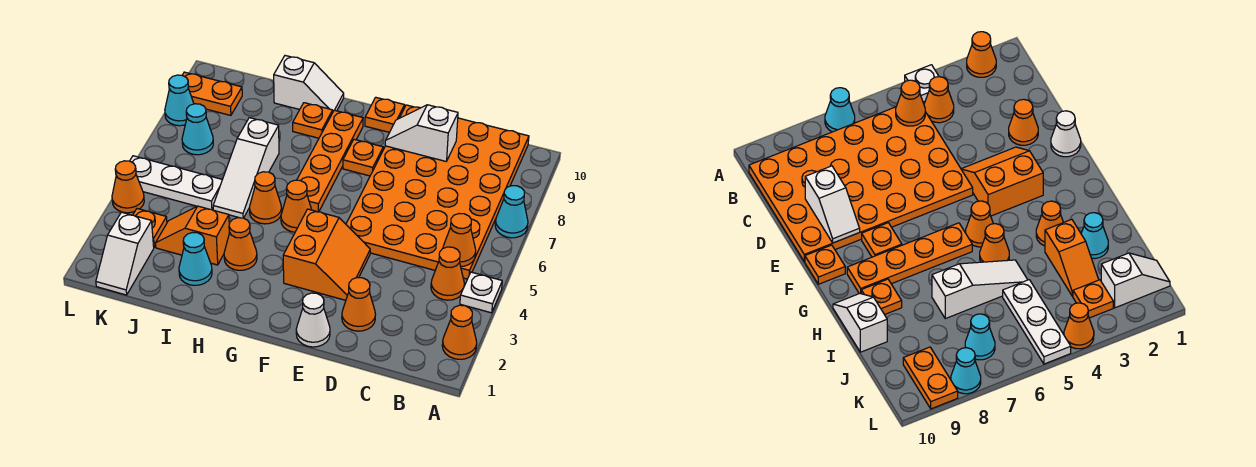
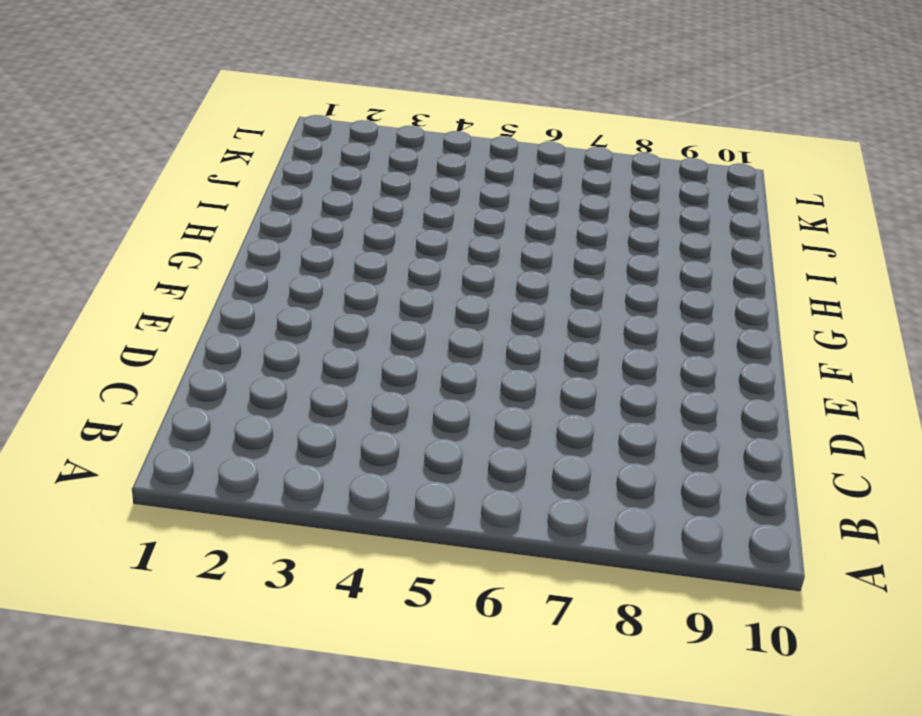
none -> orange 1x1 cone [442,305,477,359]
none -> white 1x1 plate [460,272,502,313]
none -> cyan 1x1 cone [495,186,528,238]

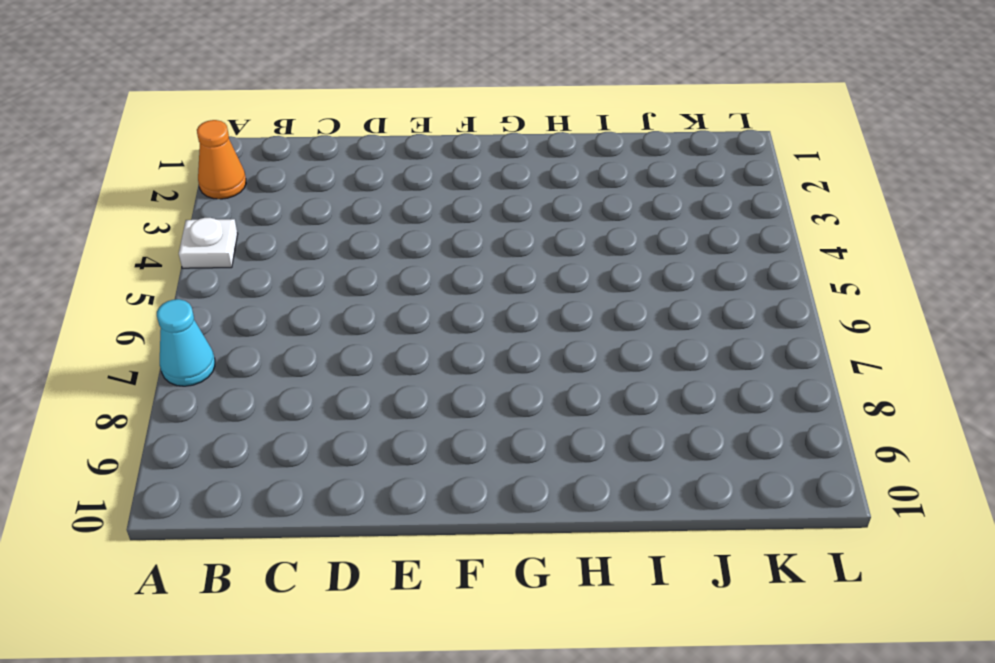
none -> orange 1x1 cone [431,247,464,300]
none -> orange 4x6 plate [346,105,529,279]
none -> orange 1x1 cone [342,278,375,331]

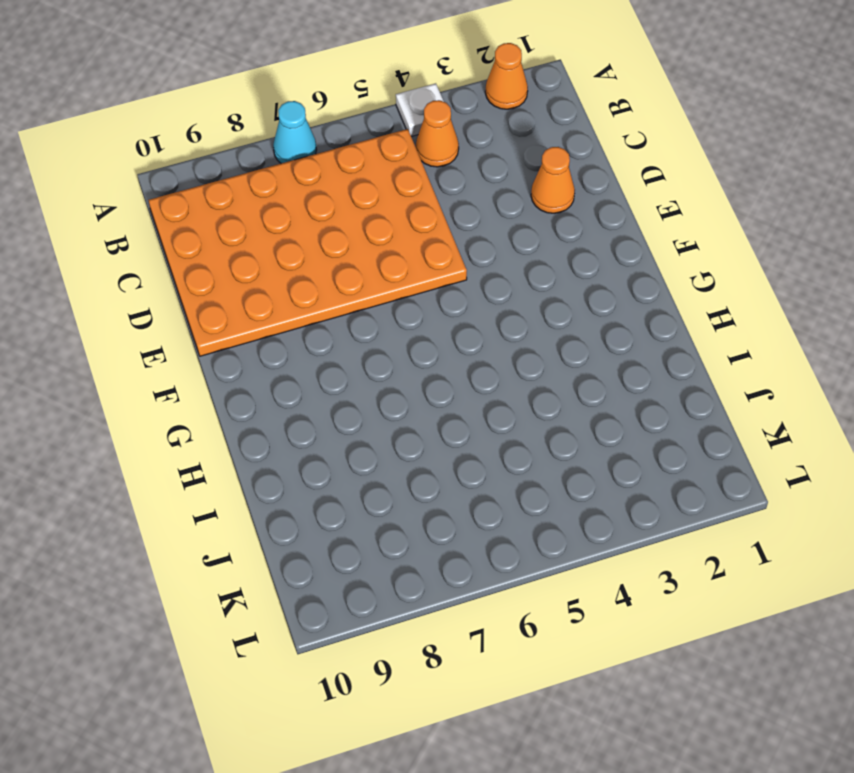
none -> white 1x1 cone [296,293,330,347]
none -> orange 2x2 slope [283,209,370,300]
none -> orange 1x1 plate [343,139,383,176]

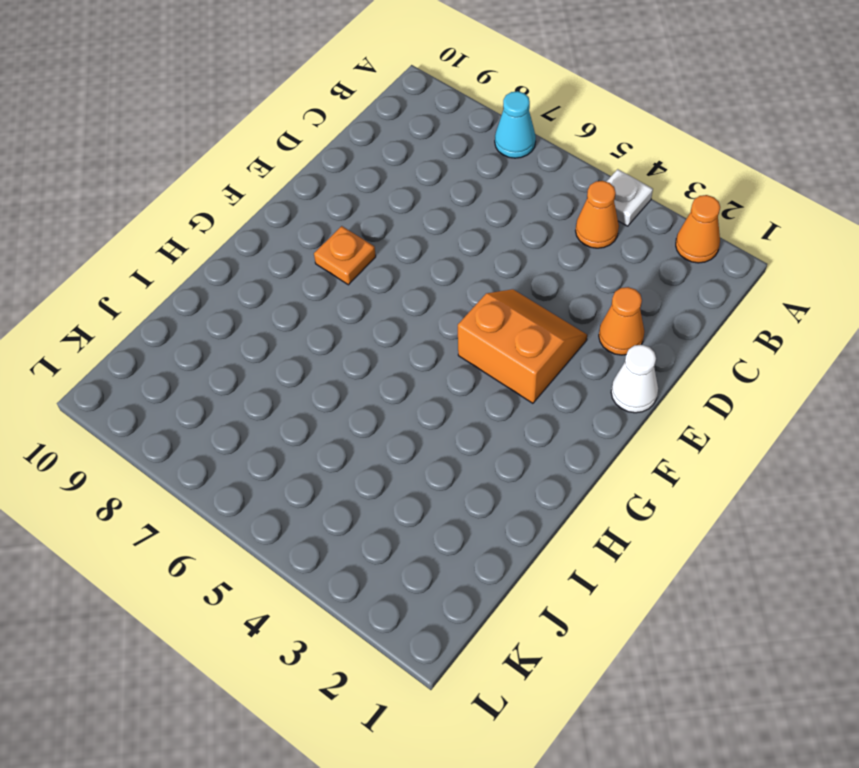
none -> orange 4x6 plate [346,105,529,279]
none -> orange 1x1 plate [365,97,405,132]
none -> orange 1x1 cone [281,180,312,232]

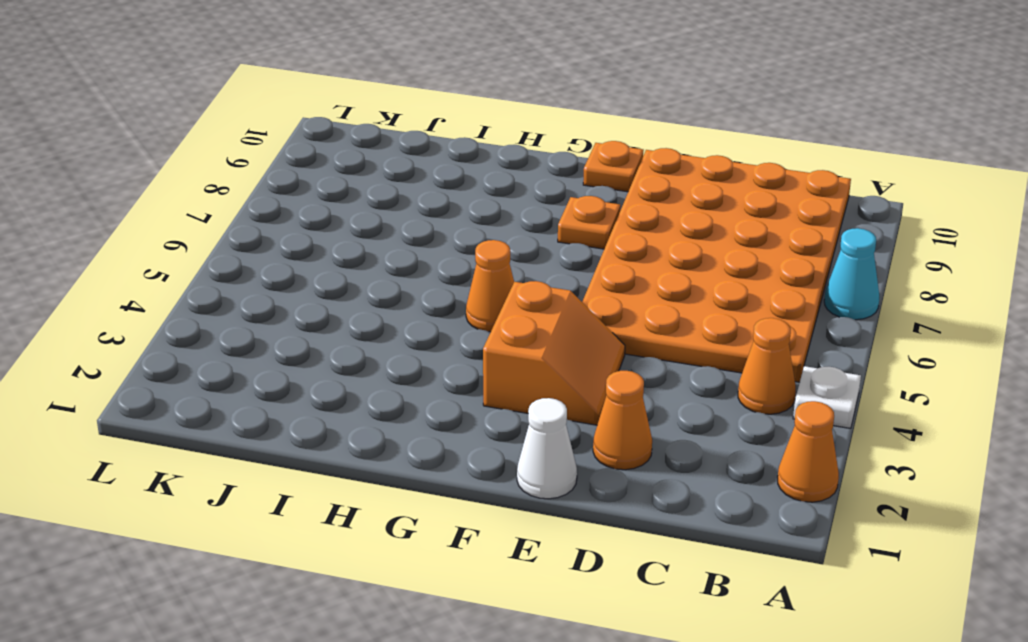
none -> orange 1x4 plate [297,110,363,212]
none -> orange 1x1 cone [224,218,257,270]
none -> orange 1x1 cone [249,172,282,224]

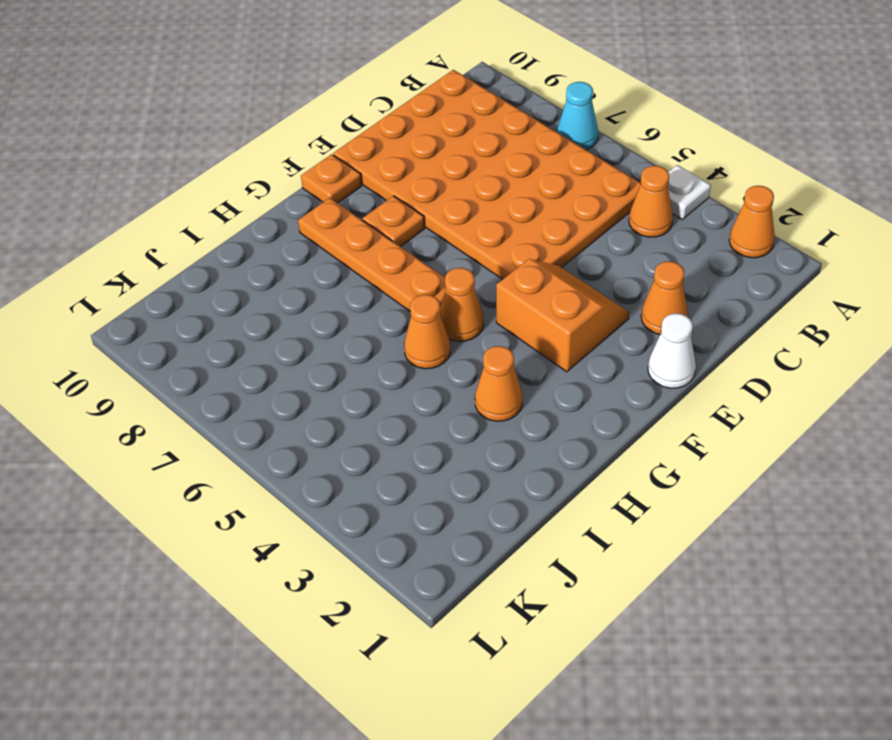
none -> orange 1x1 plate [293,103,333,138]
none -> white 1x2 slope [274,56,344,111]
none -> cyan 1x1 cone [179,233,212,285]

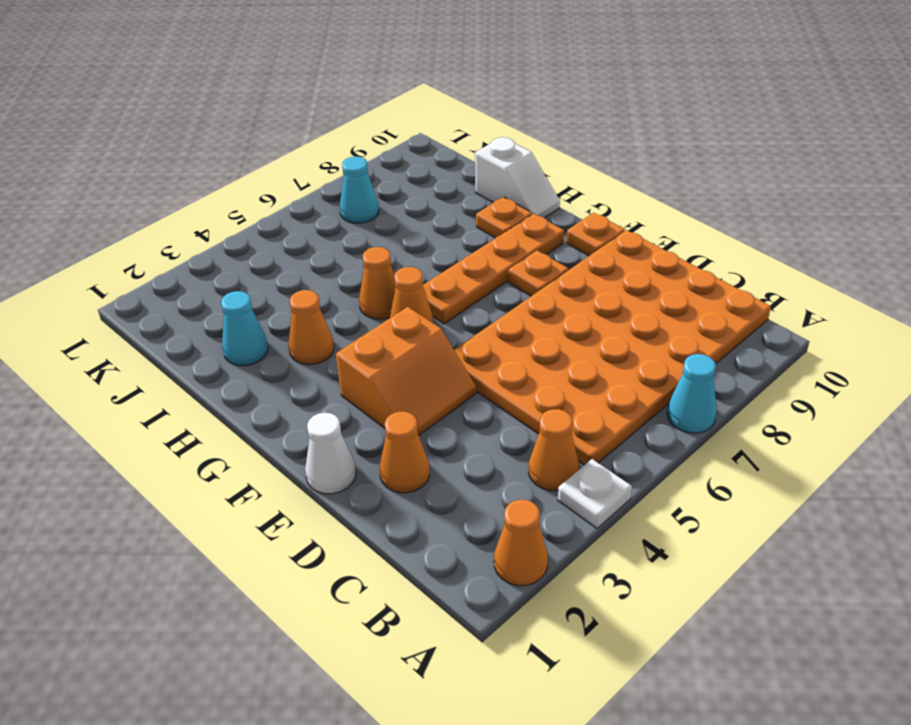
none -> orange 1x2 slope [156,206,230,265]
none -> white 1x3 slope [213,118,279,218]
none -> white 1x3 plate [130,156,222,210]

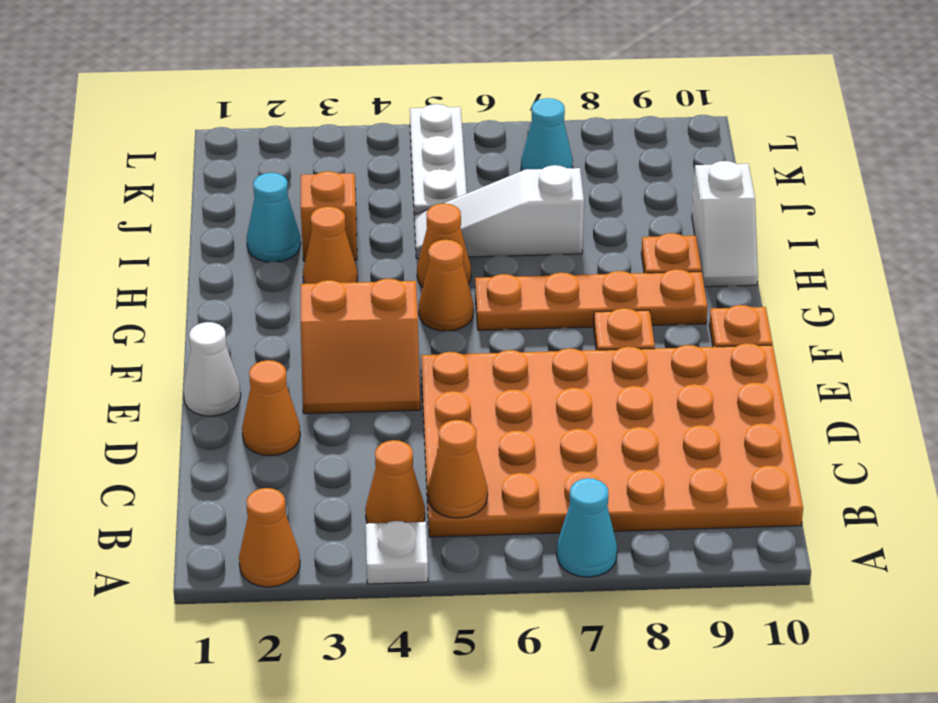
none -> white 1x2 slope [96,212,154,295]
none -> orange 1x1 plate [133,209,167,247]
none -> orange 1x2 plate [182,72,242,115]

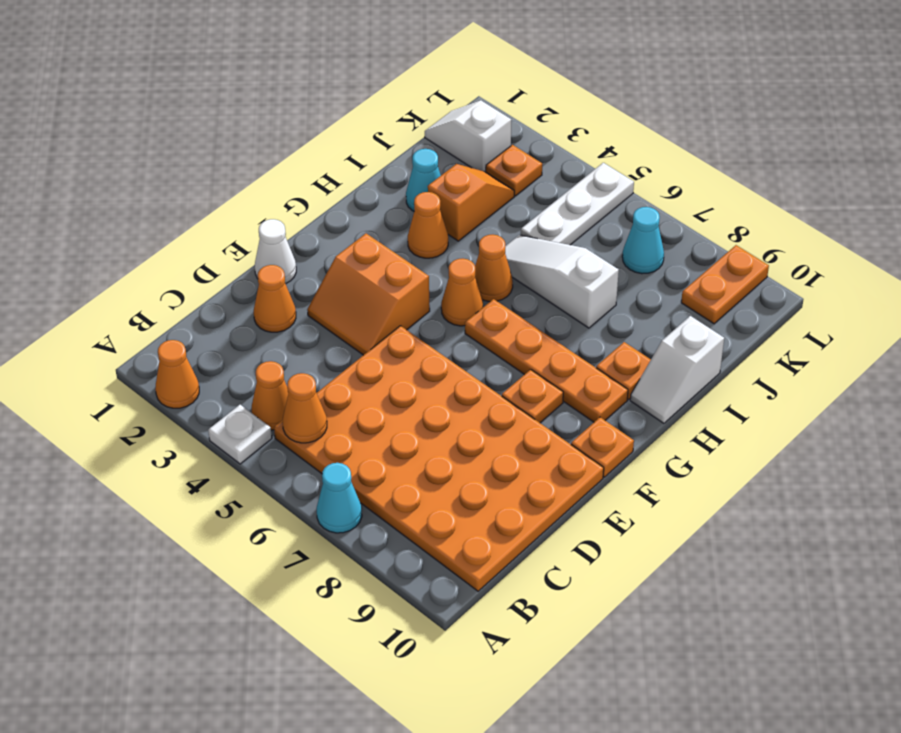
none -> orange 1x1 cone [112,161,144,213]
none -> cyan 1x1 cone [165,75,194,126]
none -> white 1x2 slope [385,105,458,161]

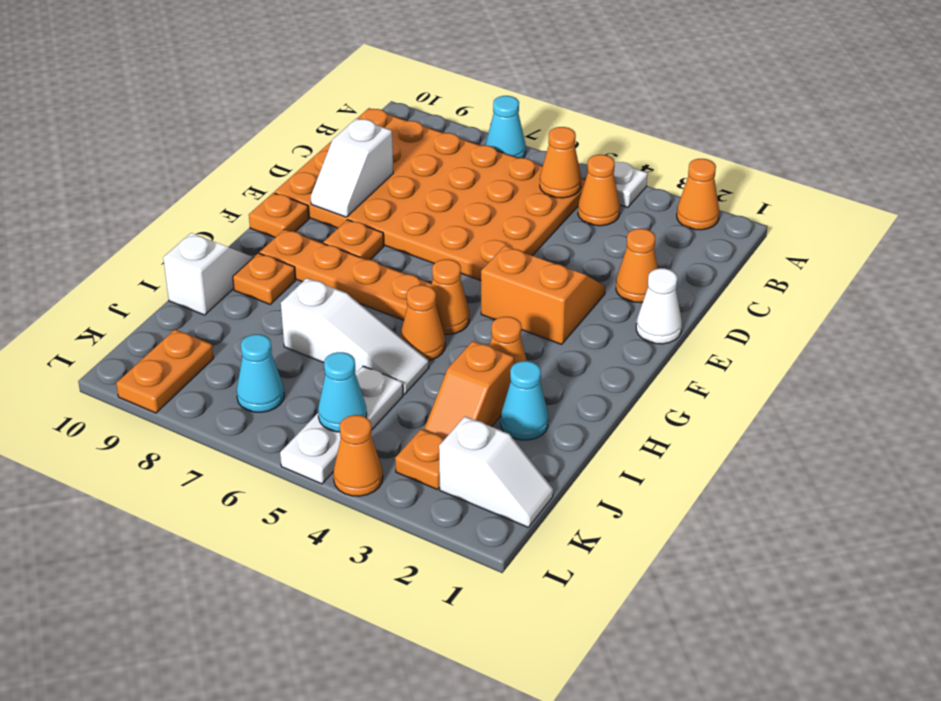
cyan 1x1 cone [318,352,367,432] -> cyan 1x1 cone moved to [165,75,194,126]

